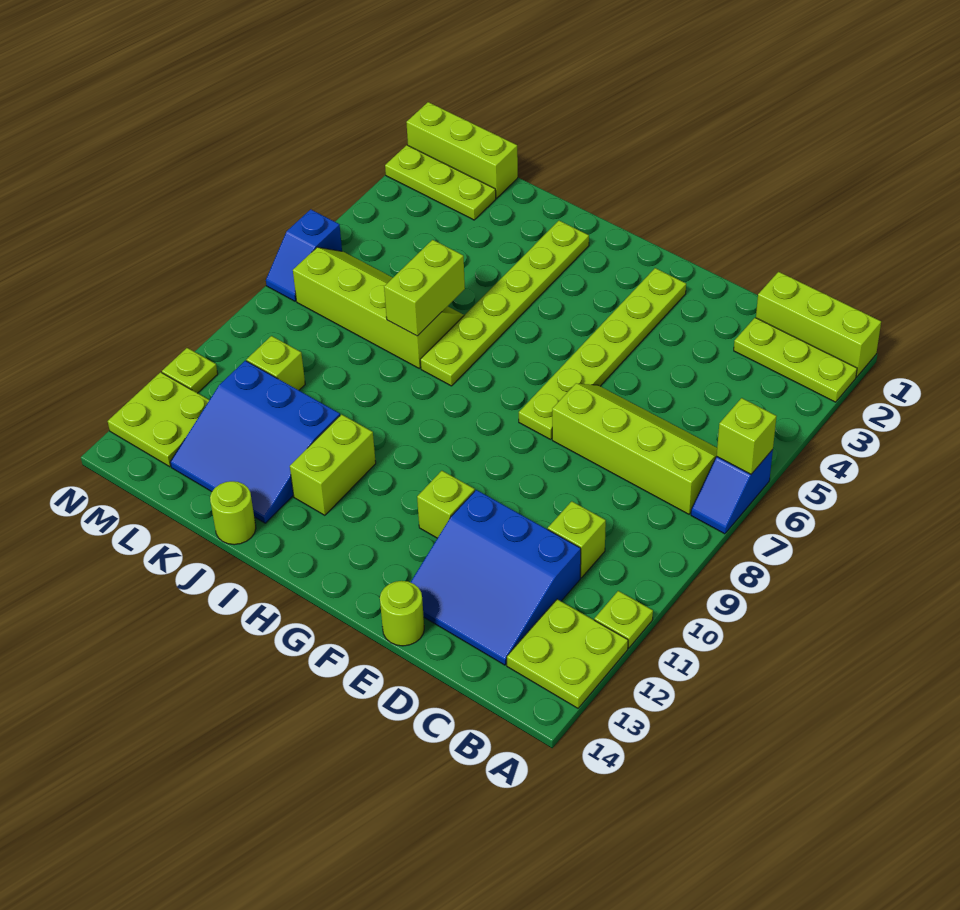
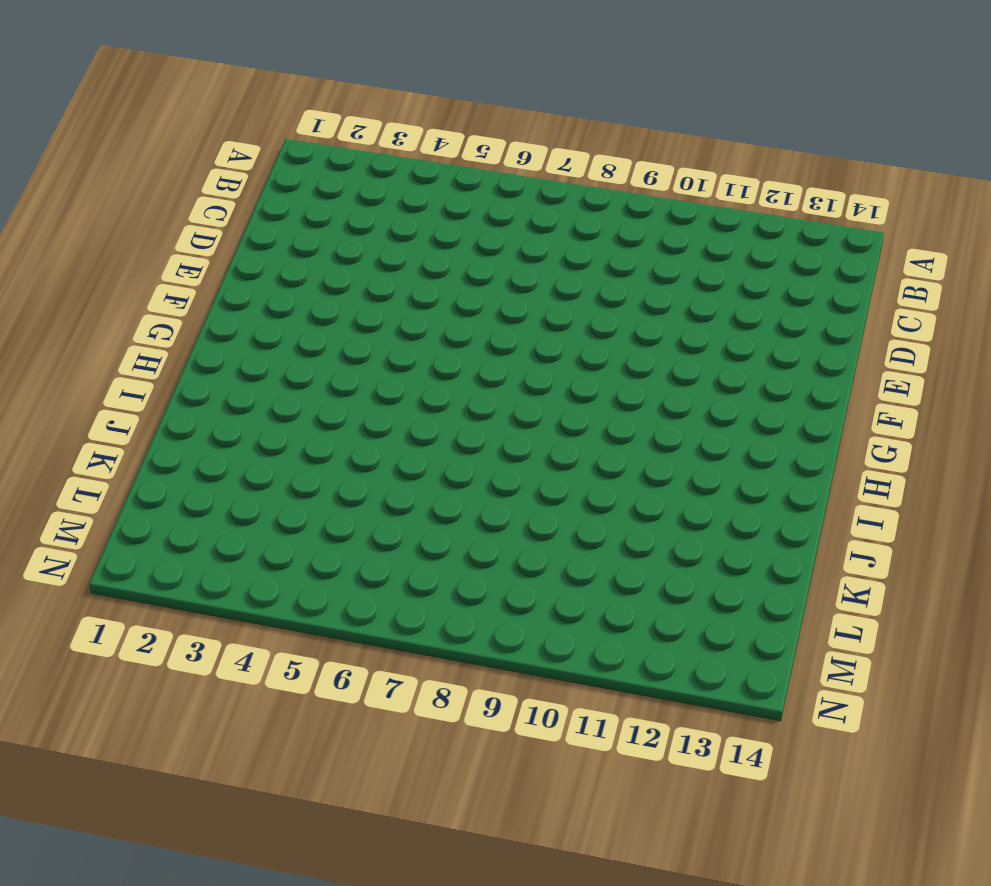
none -> lime 1x3 brick [756,272,881,377]
none -> lime 1x3 plate [734,318,857,402]
none -> blue 1x2 slope [691,449,773,534]

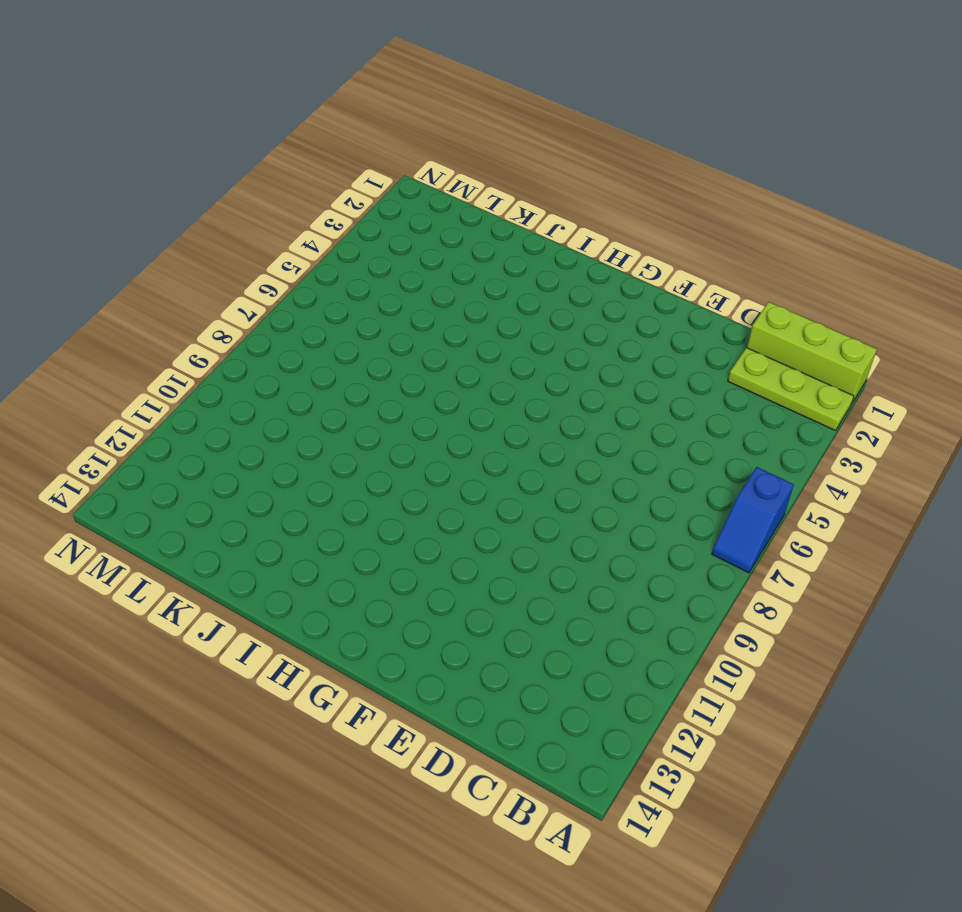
none -> lime 1x1 plate [594,591,653,648]
none -> lime 2x2 plate [507,599,628,708]
none -> lime 2x4 slope [552,383,717,514]

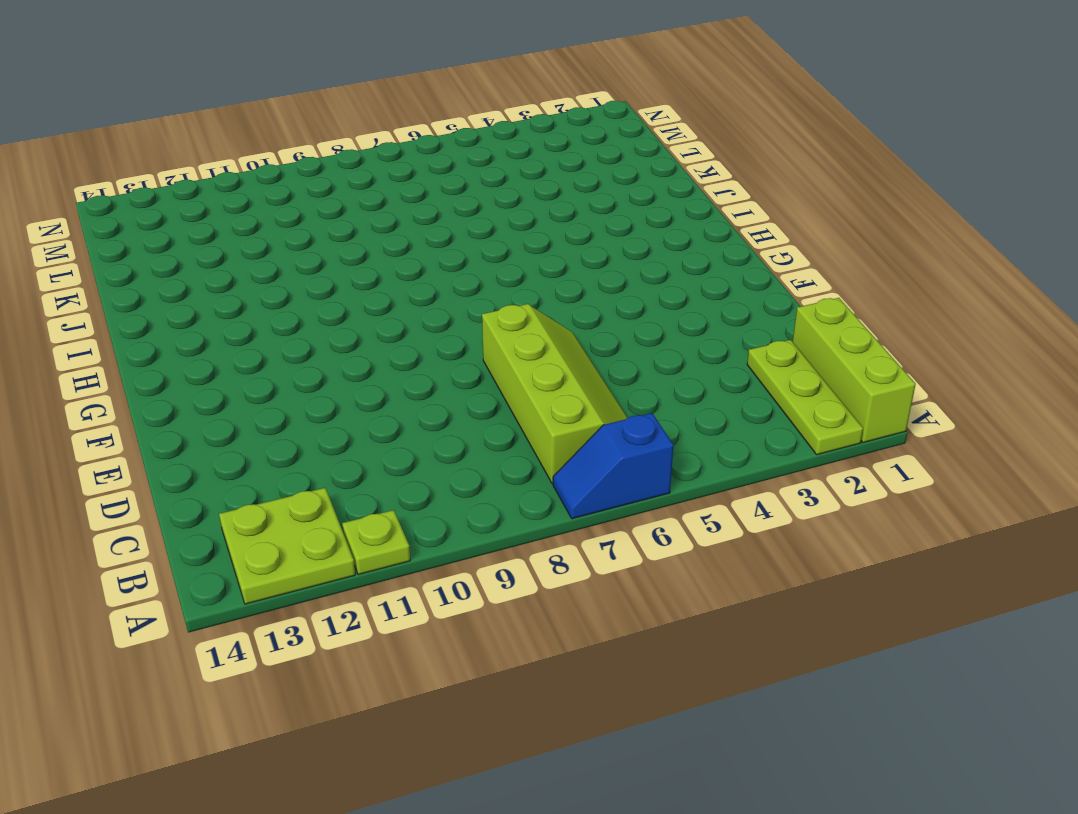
none -> lime 1x1 brick [548,501,606,578]
none -> blue 3x3 slope [411,490,581,665]
none -> lime 1x1 round brick [380,581,424,646]

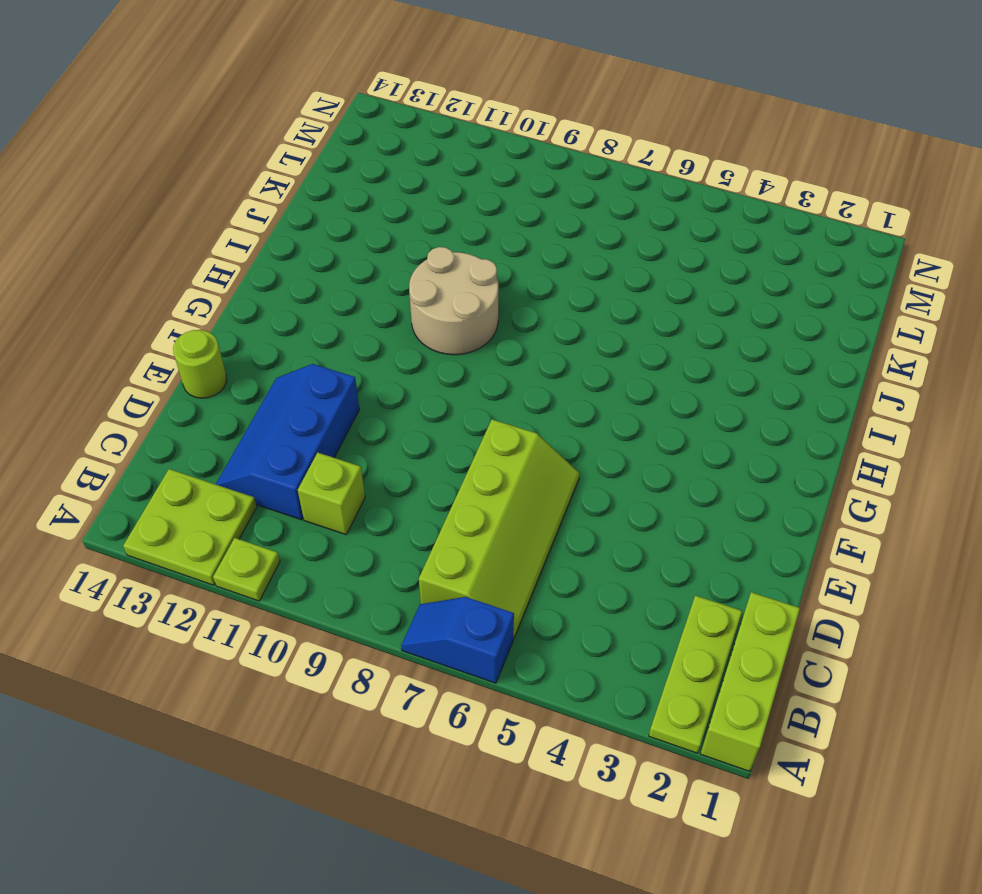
blue 2x3 slope [216,364,359,520] -> blue 3x3 slope [411,490,581,665]
tan 2x2 round brick [409,247,498,355] -> none
none -> lime 1x6 plate [519,268,686,439]
none -> lime 1x1 brick [417,471,475,538]
none -> lime 1x6 plate [420,221,589,386]

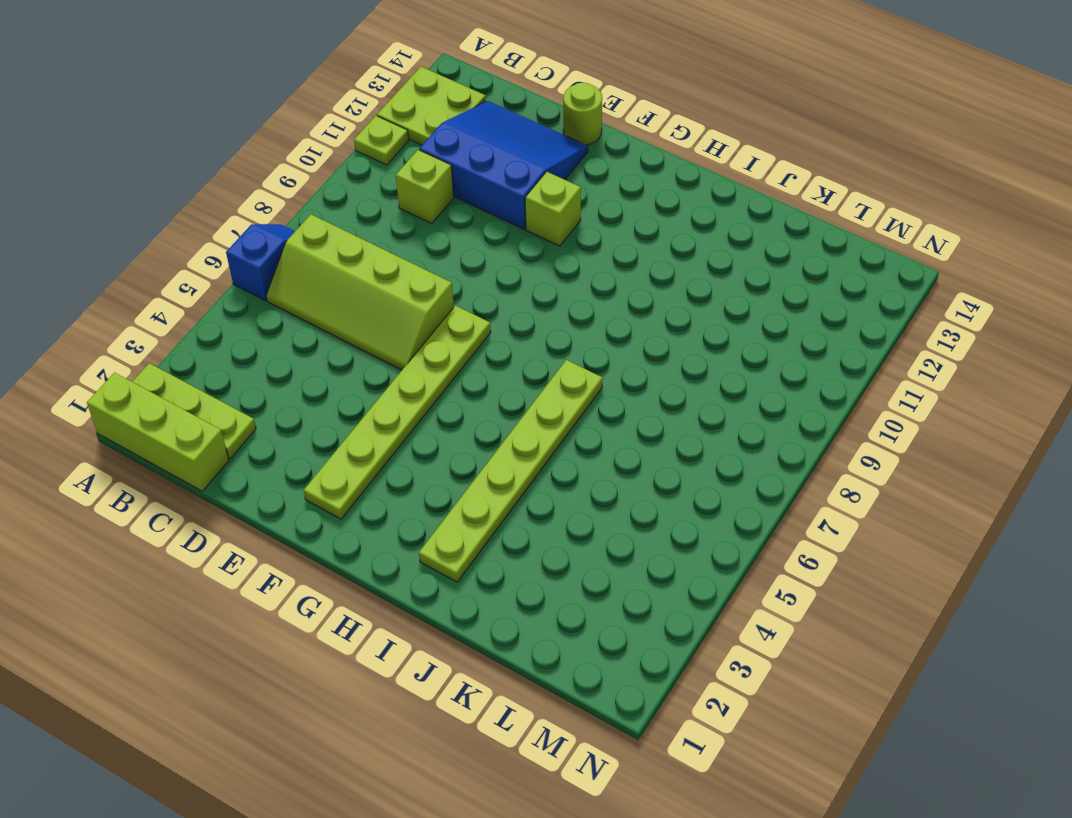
none -> lime 1x2 brick [290,414,376,515]
none -> lime 2x4 slope [293,247,464,368]
none -> blue 3x3 slope [170,361,340,523]

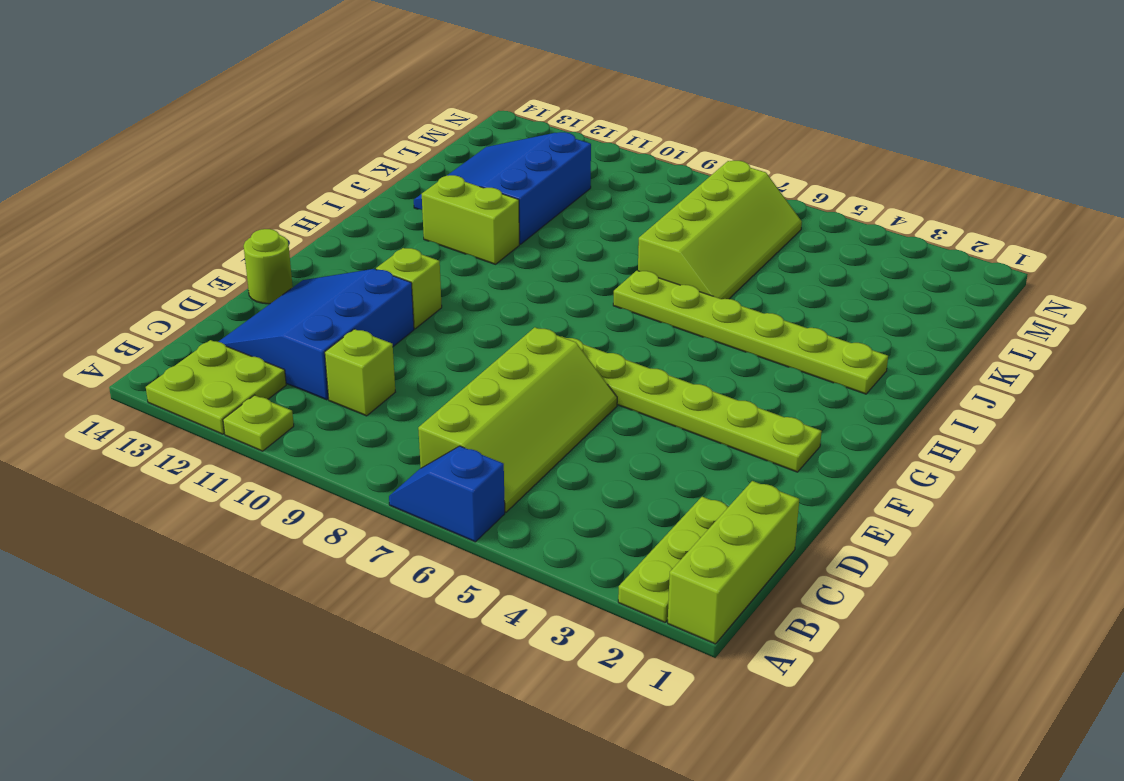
none -> lime 1x1 round brick [210,481,256,545]
none -> lime 1x3 brick [406,102,518,198]
none -> lime 1x3 plate [385,145,496,220]

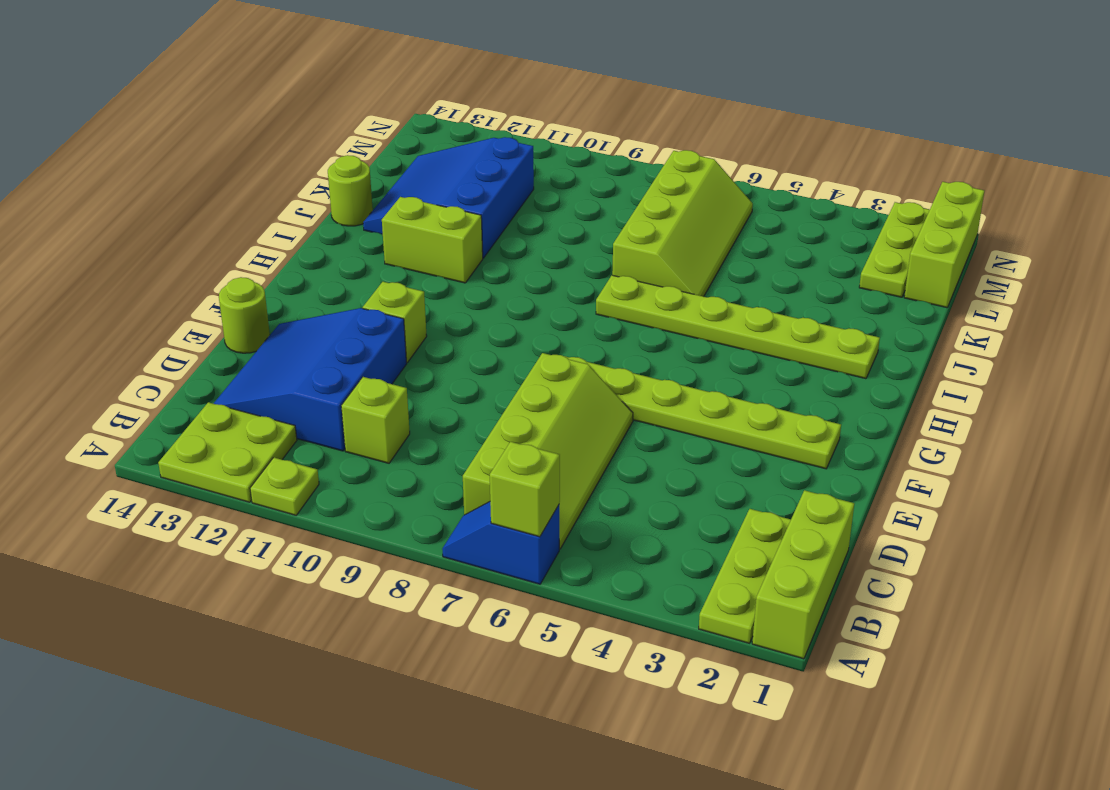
none -> lime 1x1 brick [247,336,305,390]
none -> lime 2x2 plate [108,372,209,467]
none -> blue 1x2 slope [266,209,342,301]

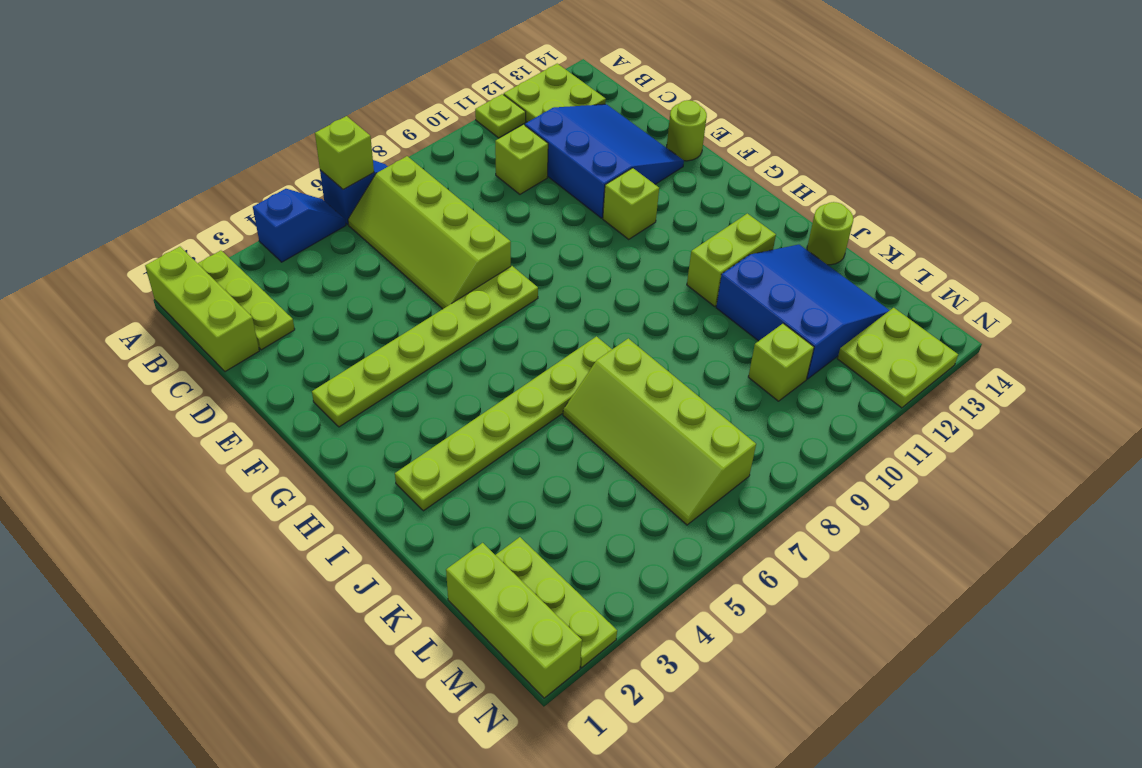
blue 1x2 slope [253,189,346,262] -> blue 1x2 slope moved to [266,209,342,301]
none -> lime 1x1 plate [162,348,218,393]
none -> lime 1x2 brick [384,240,465,336]

